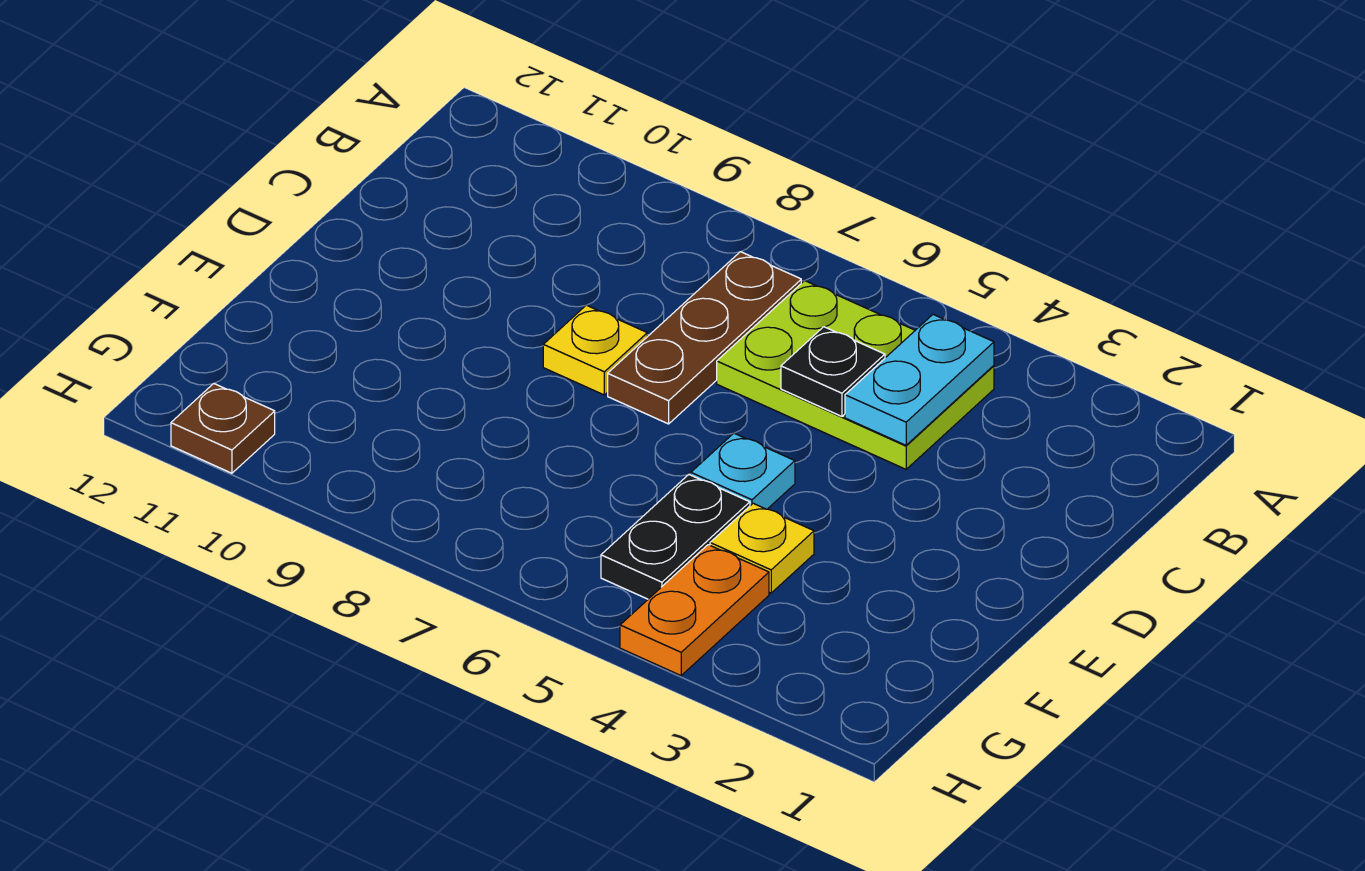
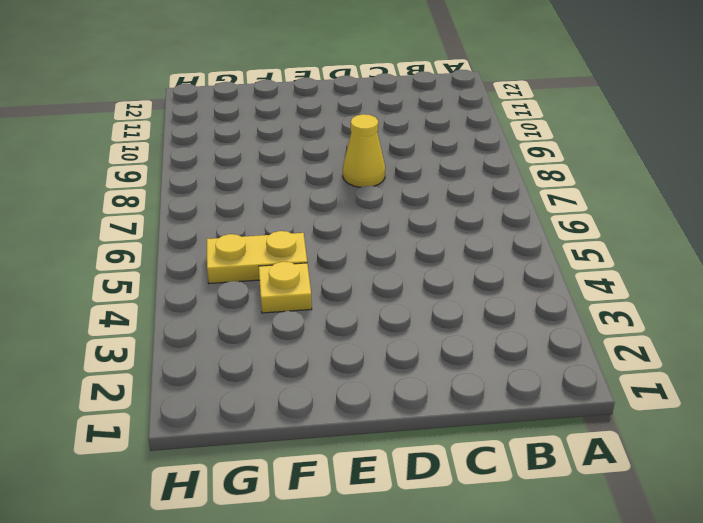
yellow 1x1 cone [343,114,385,187] -> yellow 1x1 plate [543,305,647,395]
yellow 1x2 plate [207,231,307,284] -> black 1x2 plate [601,475,750,599]
none -> lime 2x3 plate [717,281,994,469]
none -> brown 1x3 plate [608,252,801,424]

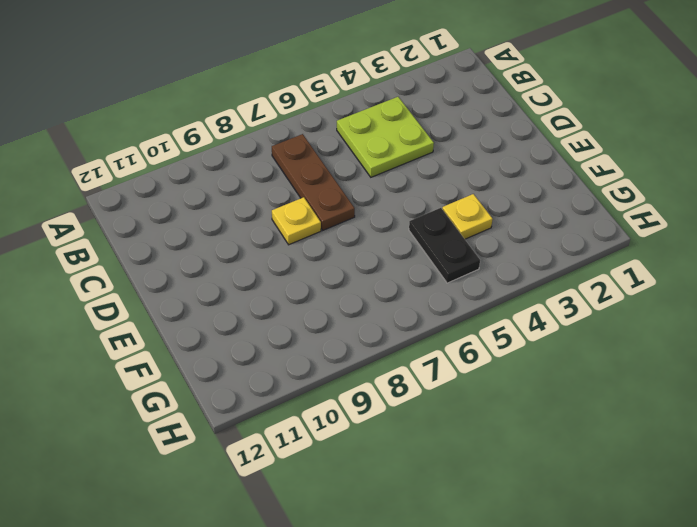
lime 2x2 plate [337,97,434,177] -> lime 2x3 plate [717,281,994,469]
none -> cyan 1x1 plate [691,433,795,509]
none -> orange 1x2 plate [620,545,769,675]

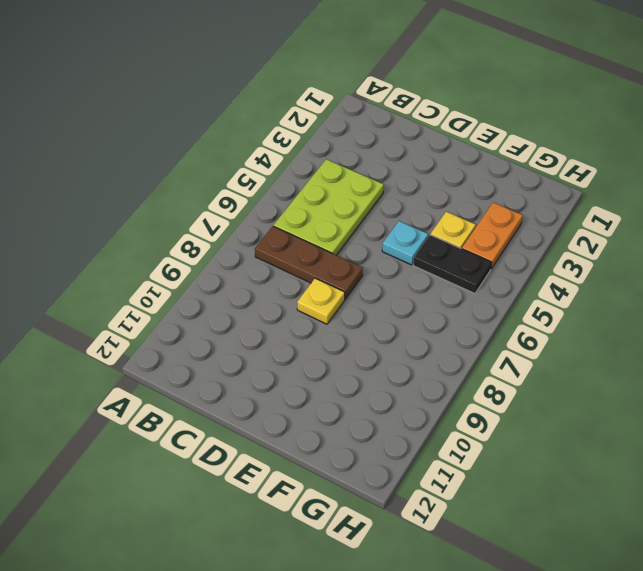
orange 1x2 plate [462,202,523,269] -> orange 1x2 plate turned to [620,545,769,675]
none -> brown 1x1 plate [171,384,275,473]
none -> cyan 1x2 plate [845,315,994,445]

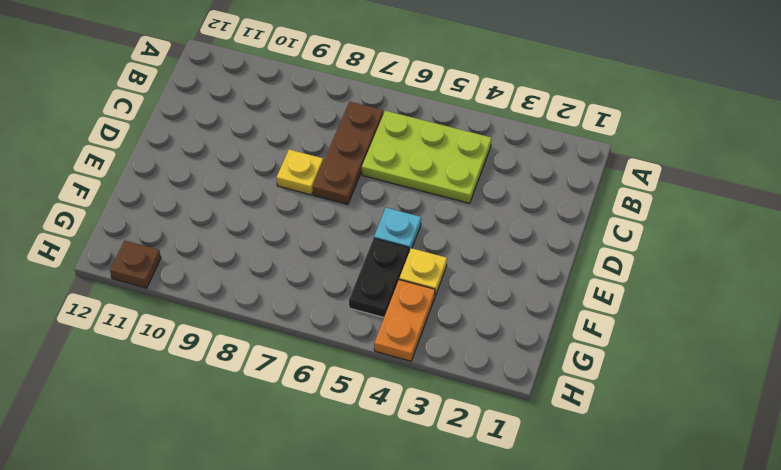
none -> cyan 1x2 plate [845,315,994,445]
none -> black 1x1 plate [781,327,885,416]

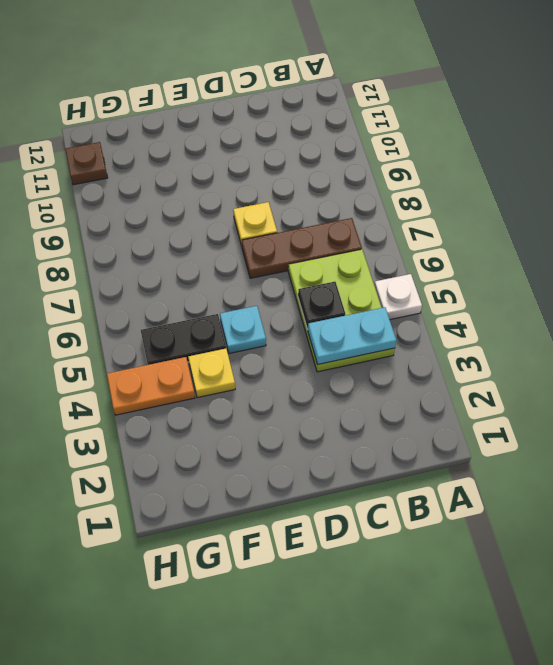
white 1x1 plate [374,274,422,320] -> none

